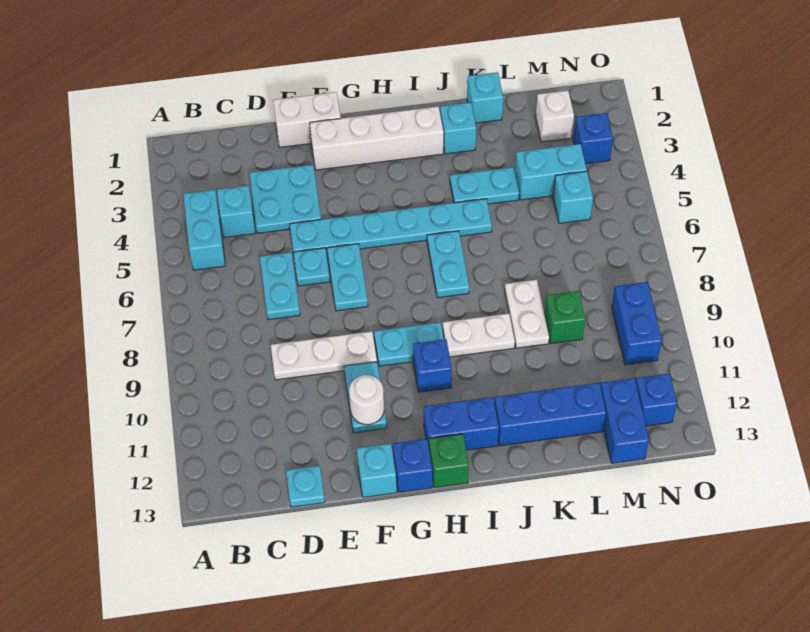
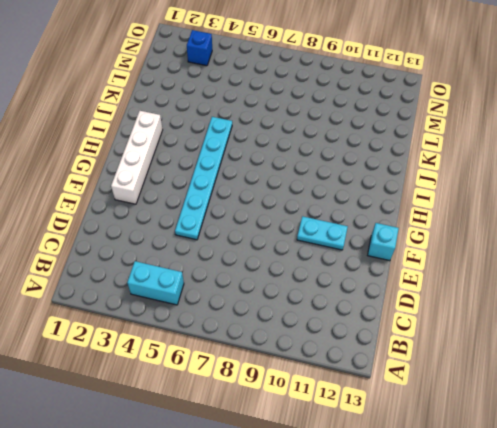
none -> cyan 1x1 brick [217,186,255,238]
none -> cyan 2x2 plate [250,165,321,233]
none -> cyan 1x2 plate [260,252,300,320]
none -> white 1x3 plate [271,331,377,380]

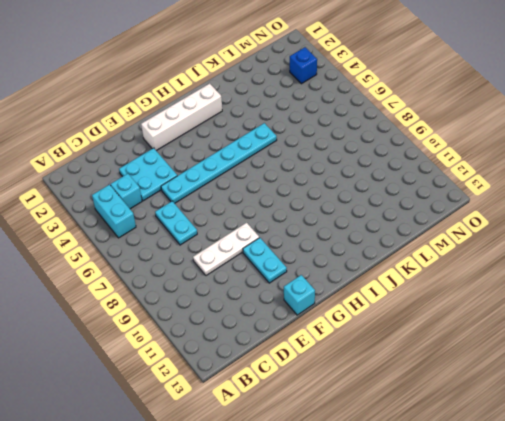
none -> cyan 1x1 plate [286,466,325,507]
none -> white 1x2 brick [273,92,341,147]
none -> cyan 1x1 plate [293,248,330,286]
none -> cyan 1x2 plate [327,244,368,311]

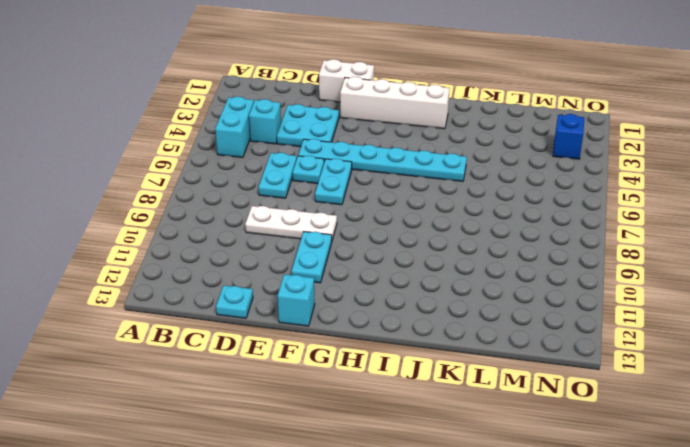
none -> cyan 1x2 plate [374,322,444,366]
none -> blue 1x1 brick [393,439,432,492]
none -> blue 1x1 brick [413,339,452,392]
none -> blue 1x2 brick [424,397,499,450]

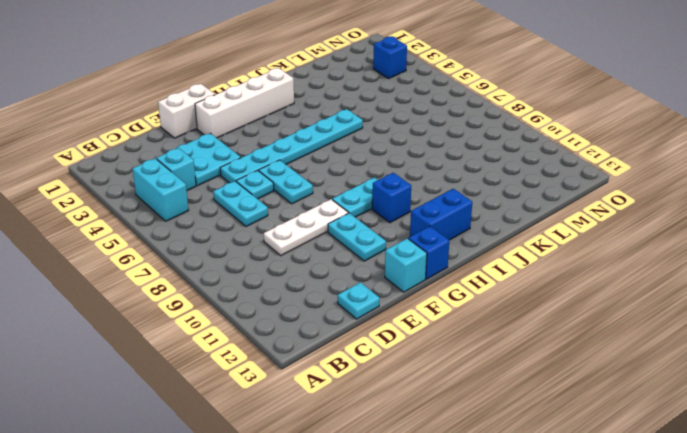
none -> green 1x1 brick [429,434,469,488]
none -> cyan 1x2 plate [427,231,469,298]
none -> white 1x2 plate [443,314,515,357]
none -> cyan 1x1 brick [440,102,476,154]

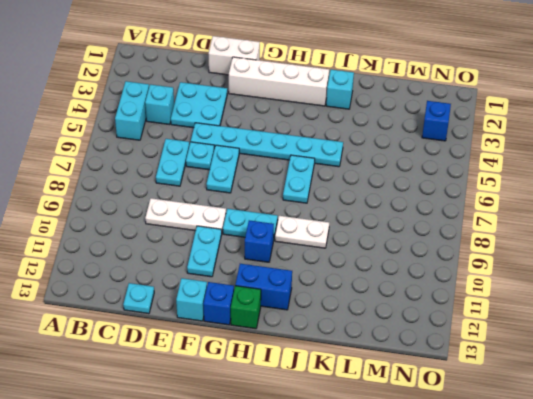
none -> cyan 1x2 plate [450,167,519,204]
none -> blue 1x3 brick [494,383,606,446]
none -> cyan 1x1 brick [467,72,503,123]
none -> white 1x2 plate [505,280,549,348]

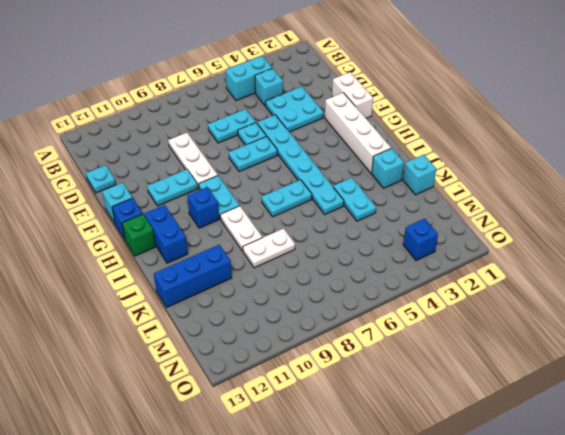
blue 1x3 brick [154,244,232,307] -> blue 1x3 brick turned to [494,383,606,446]
none -> cyan 1x2 brick [515,144,587,200]
none -> green 1x1 brick [544,291,585,344]
none -> white 1x1 brick [536,91,574,142]
none -> cyan 1x1 brick [553,171,593,223]

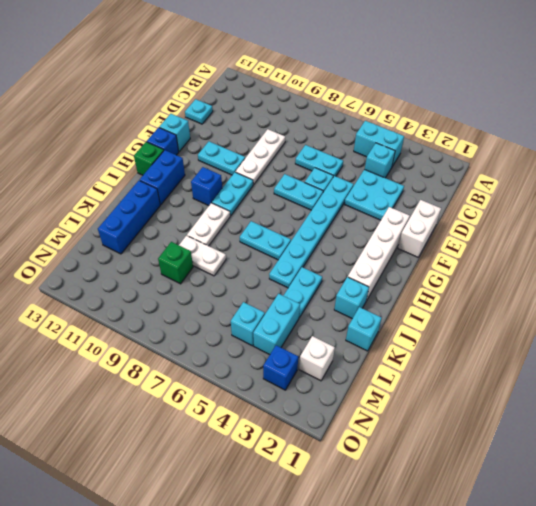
none -> blue 1x2 brick [600,378,649,463]
none -> blue 1x2 brick [612,282,662,365]
none -> blue 1x1 brick [636,373,677,426]
none -> white 1x1 round brick [349,375,384,425]

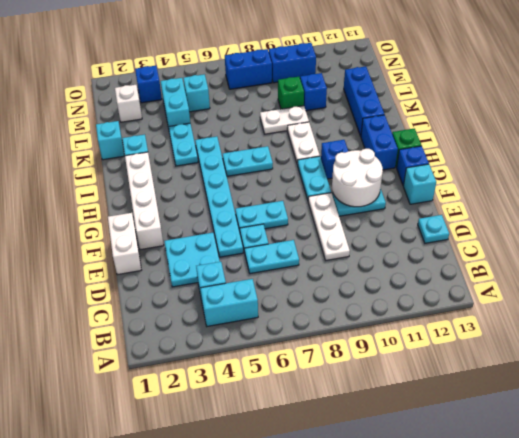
white 2x2 round brick [332,149,383,207] -> white 1x1 round brick [349,375,384,425]
blue 1x1 brick [300,73,327,111] -> blue 1x1 brick moved to [636,373,677,426]
blue 1x2 brick [225,49,272,89] -> blue 1x2 brick moved to [600,378,649,463]

